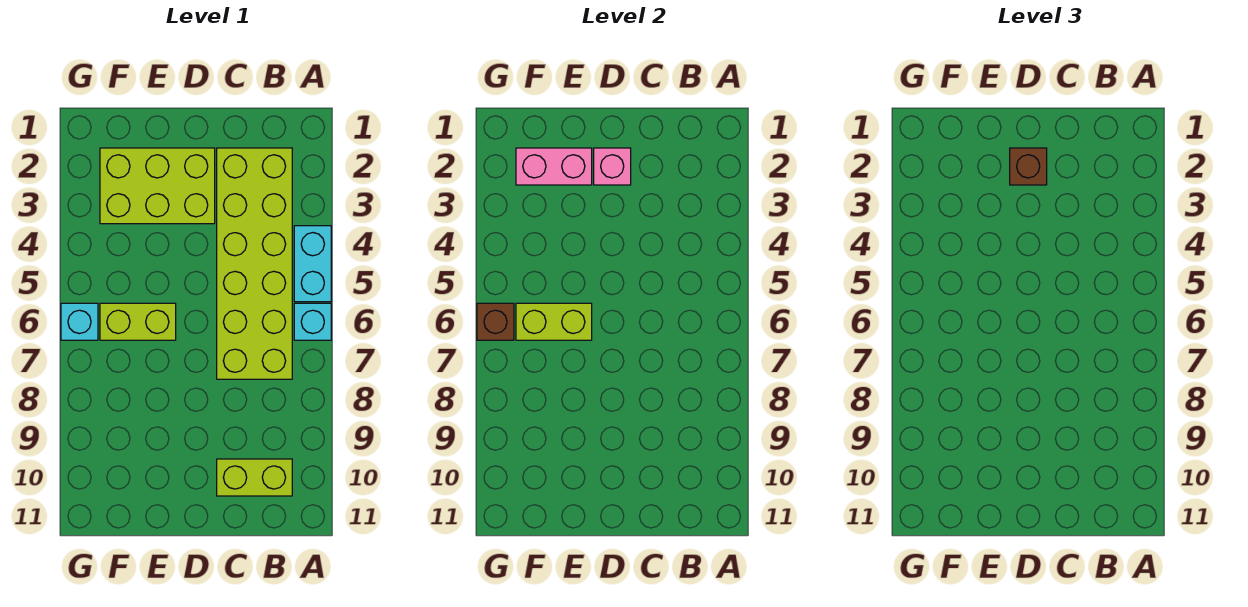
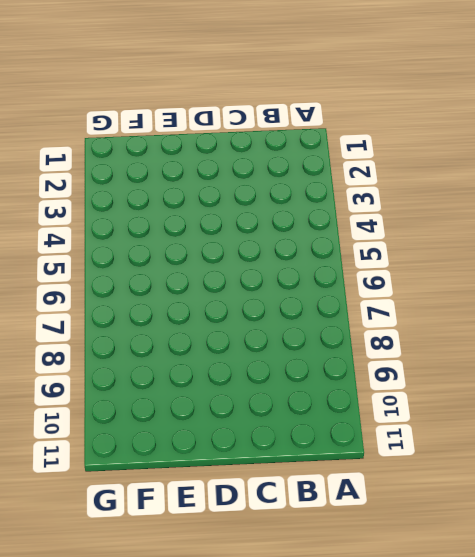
none -> cyan 1x2 brick [294,226,331,302]
none -> cyan 1x1 brick [294,303,331,340]
none -> lime 2x6 brick [217,148,292,379]

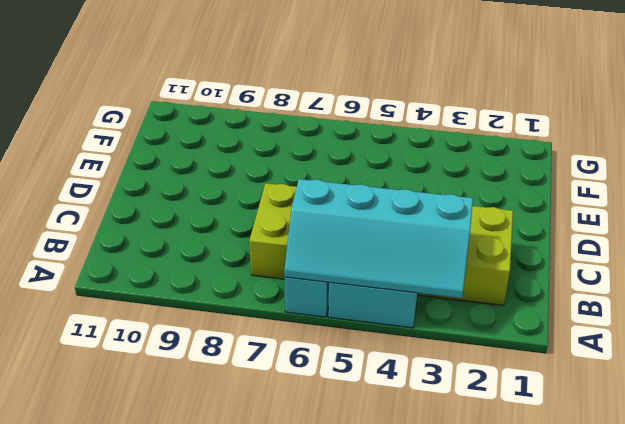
cyan 2x4 slope [284,179,473,298] -> none
none -> lime 1x2 brick [217,459,292,496]
none -> lime 2x3 brick [100,148,215,224]
none -> lime 1x2 brick [100,303,176,340]

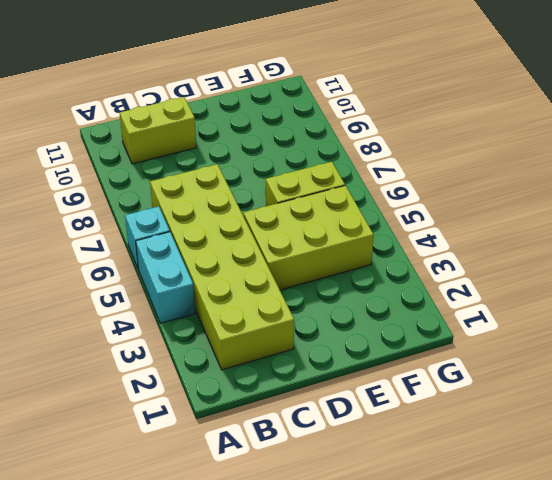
lime 2x3 brick [243,186,374,290] -> lime 2x3 brick moved to [100,148,215,224]
none -> cyan 1x1 brick [61,303,98,340]
none -> pink 1x1 brick [594,148,631,185]
none -> pink 1x2 brick [516,148,592,185]

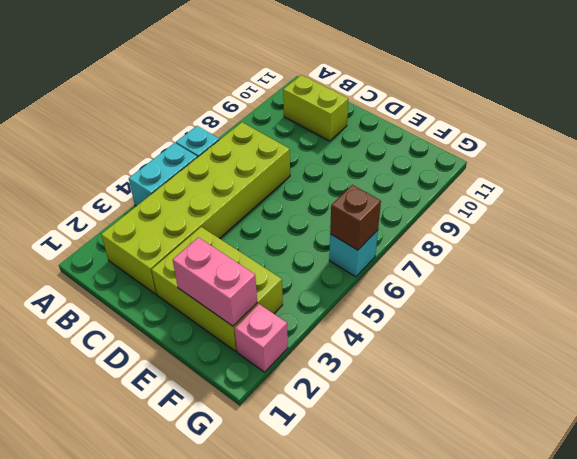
pink 1x1 brick [234,304,288,372] -> pink 1x1 brick moved to [594,148,631,185]
none -> lime 1x2 brick [100,303,176,340]
none -> lime 1x2 brick [516,303,592,340]
none -> brown 1x1 brick [1010,148,1047,185]

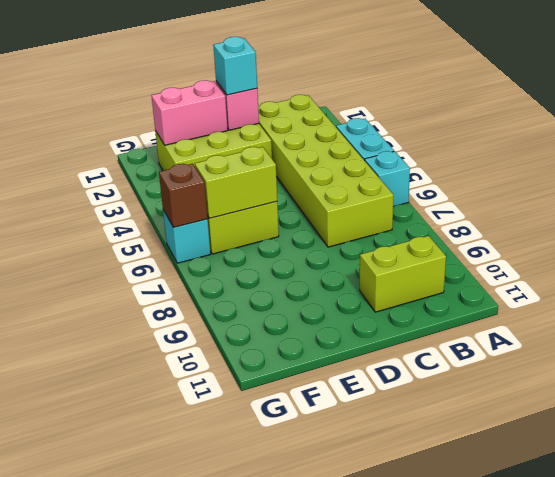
cyan 1x1 brick [213,37,257,95] -> brown 1x1 brick [1010,148,1047,185]

